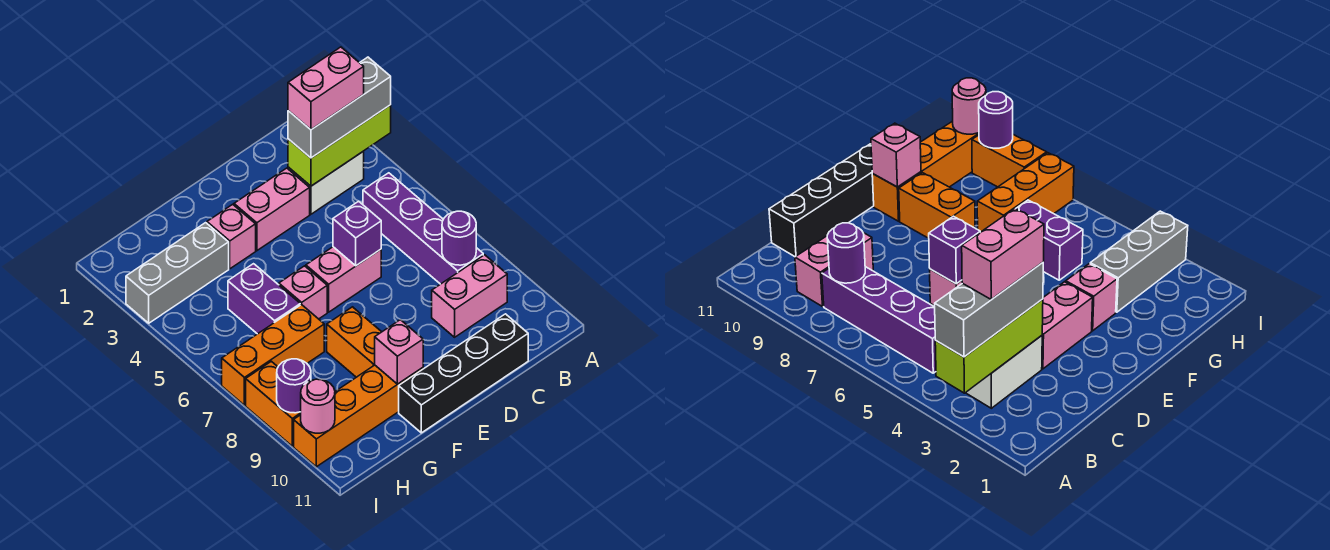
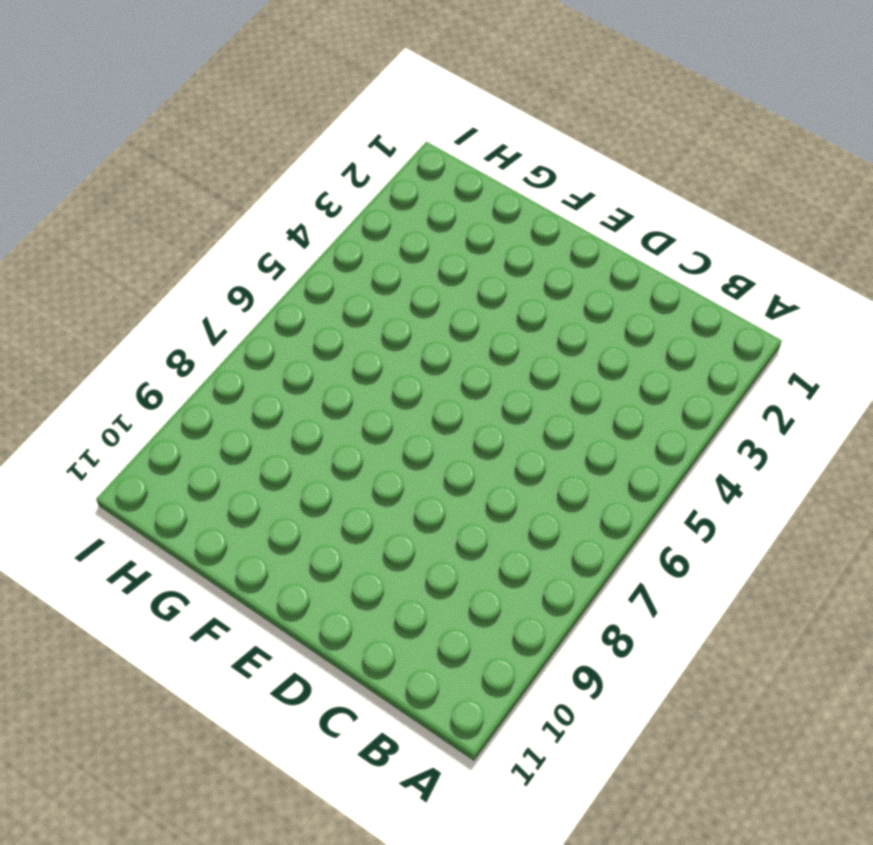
none -> white 1x2 brick [288,151,364,214]
none -> purple 1x4 brick [363,173,483,284]
none -> pink 1x2 brick [432,255,507,337]

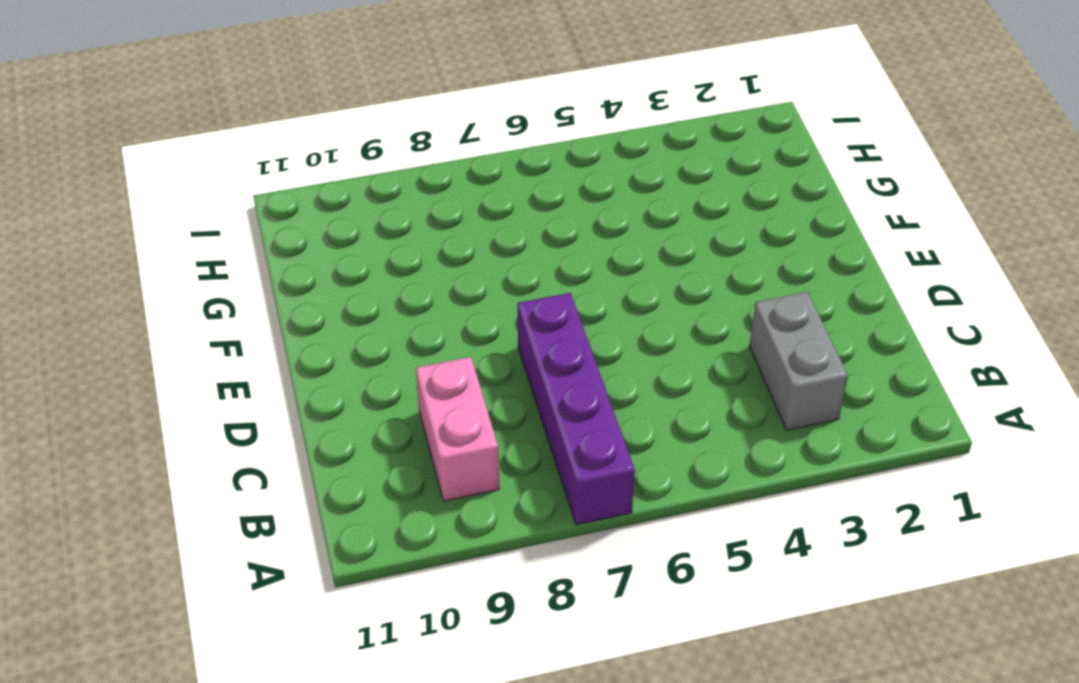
purple 1x4 brick [517,293,635,525] -> purple 1x4 brick turned to [363,173,483,284]
grey 1x2 brick [749,292,848,430] -> white 1x2 brick [288,151,364,214]
none -> black 1x4 brick [399,314,528,433]
none -> pink 1x2 brick [234,168,310,251]
none -> pink 1x2 brick [306,247,381,312]

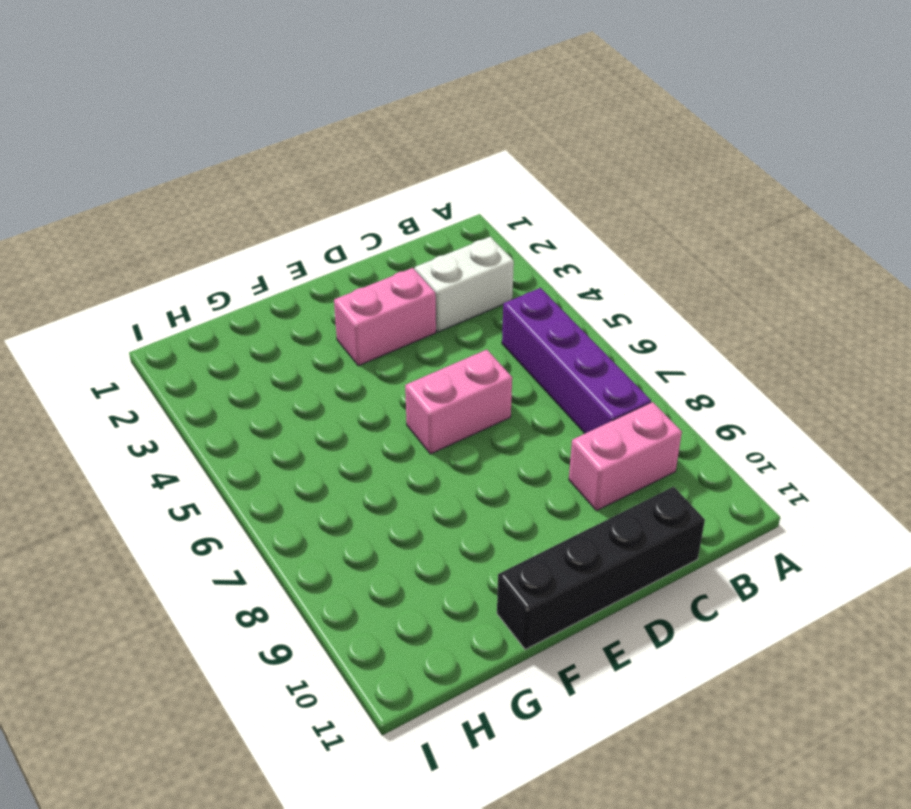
none -> pink 1x1 brick [207,204,256,269]
none -> pink 1x1 brick [279,266,327,319]
none -> orange 1x2 brick [327,307,381,377]

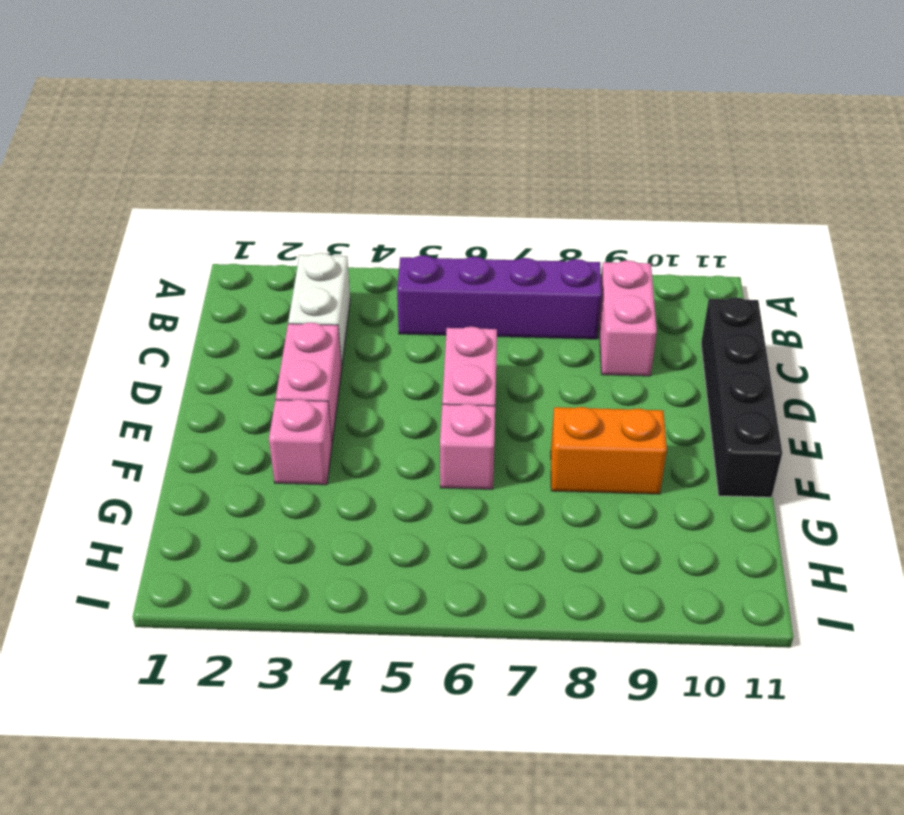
none -> orange 1x4 brick [294,365,423,467]
none -> grey 1x3 brick [126,223,229,323]
none -> purple 1x2 brick [228,264,300,334]

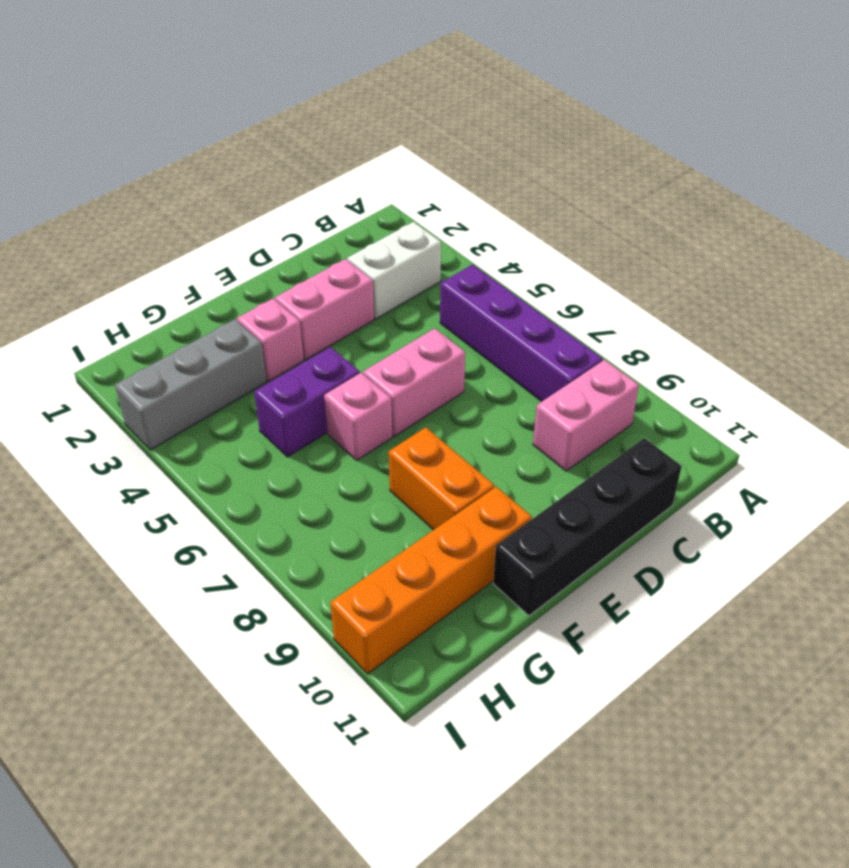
purple 1x2 brick [254,347,360,457] -> purple 1x2 brick turned to [228,264,300,334]
none -> orange 1x3 brick [222,304,324,405]
none -> orange 1x2 brick [246,361,301,446]
none -> lime 1x3 brick [288,105,391,186]

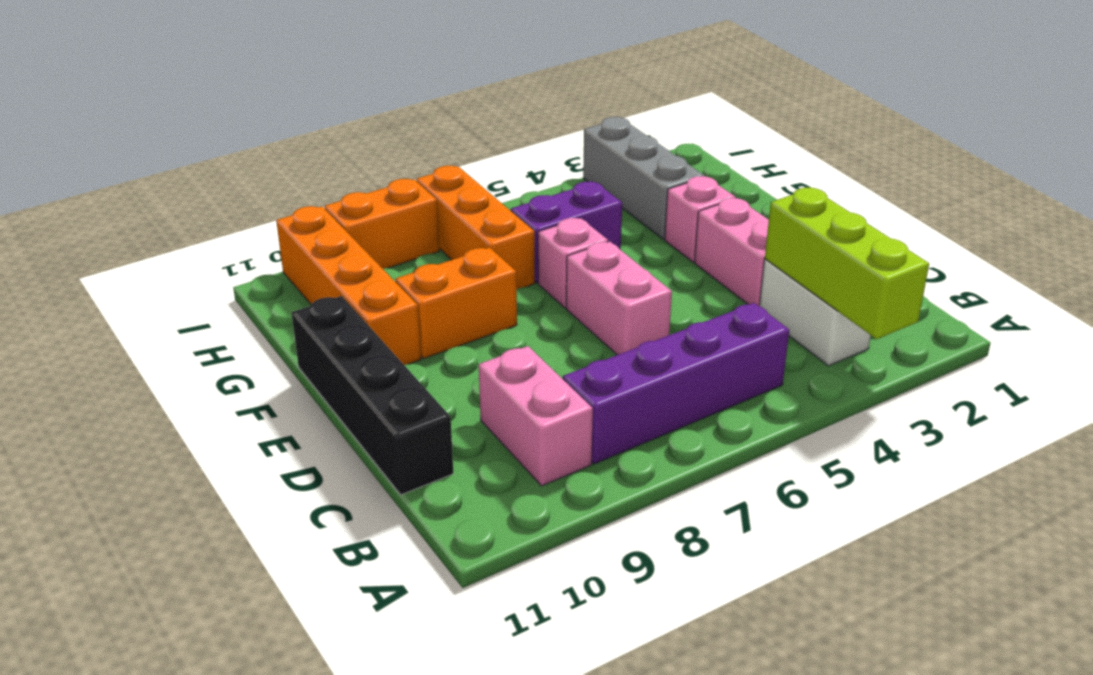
none -> purple 1x1 round brick [442,211,476,265]
none -> purple 1x1 brick [333,201,381,266]
none -> pink 1x1 brick [375,320,423,384]

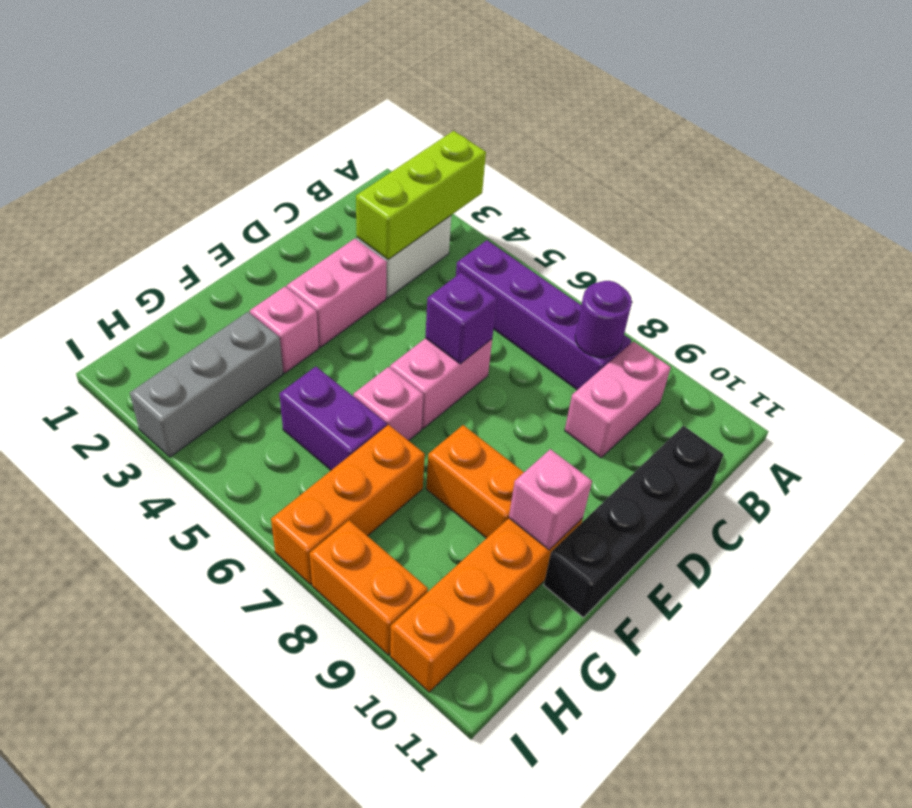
none -> purple 1x1 round brick [277,359,311,413]
none -> pink 1x1 round brick [301,379,335,433]
none -> grey 1x3 brick [288,57,391,158]

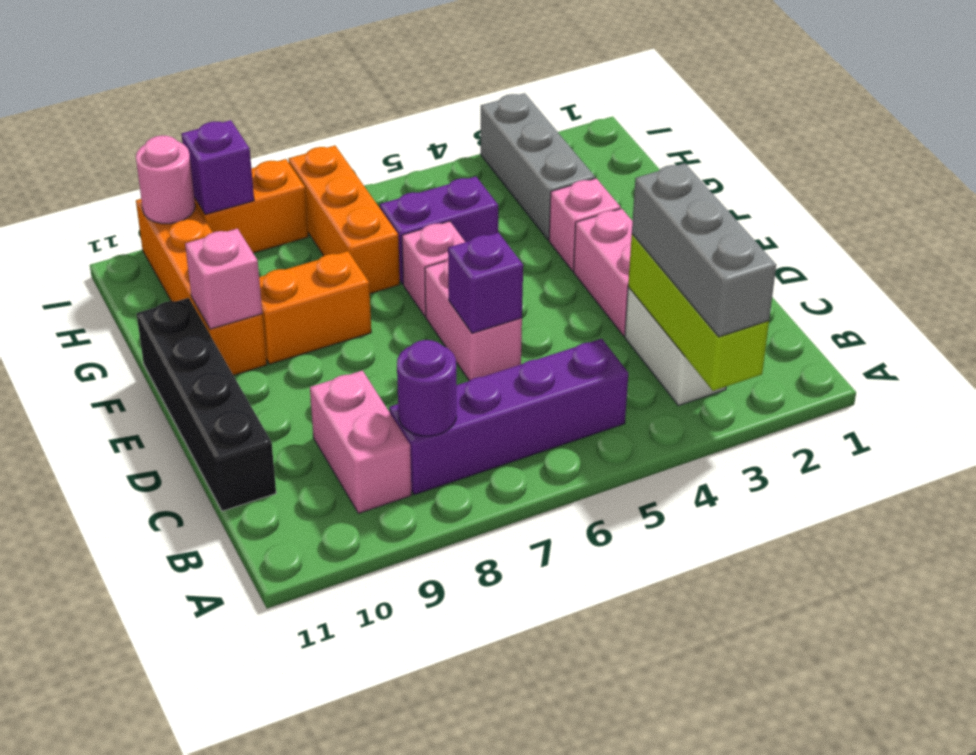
purple 1x1 brick [182,120,254,215] -> purple 1x1 round brick [277,359,311,413]
none -> pink 1x2 brick [288,47,364,130]

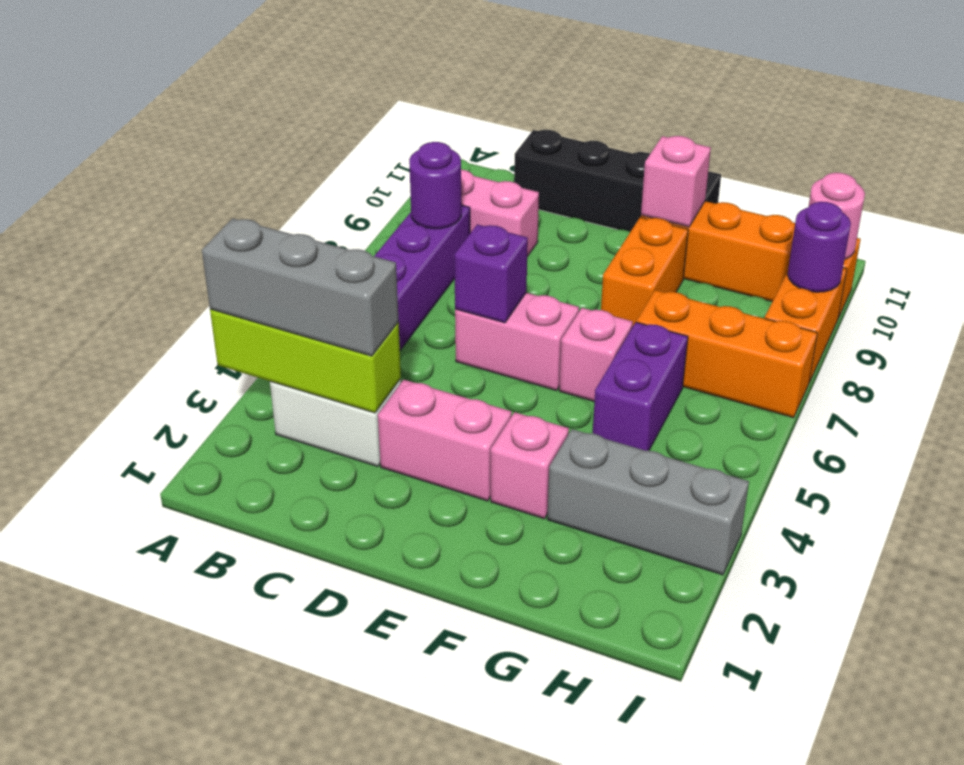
none -> pink 1x2 brick [288,47,364,130]

